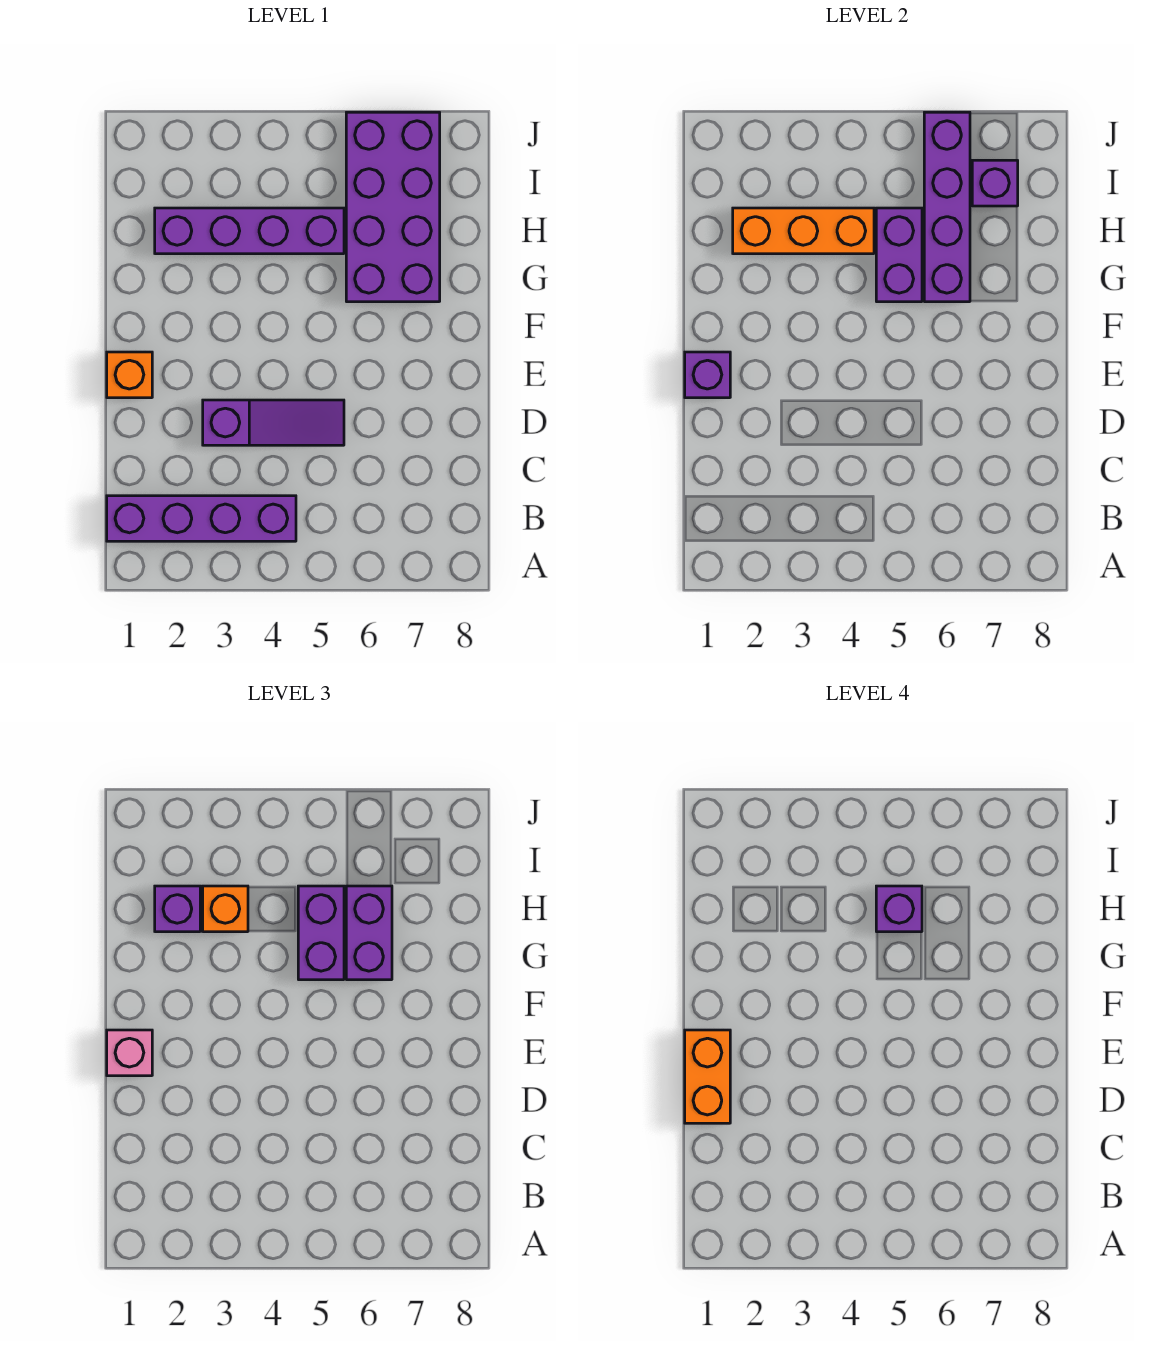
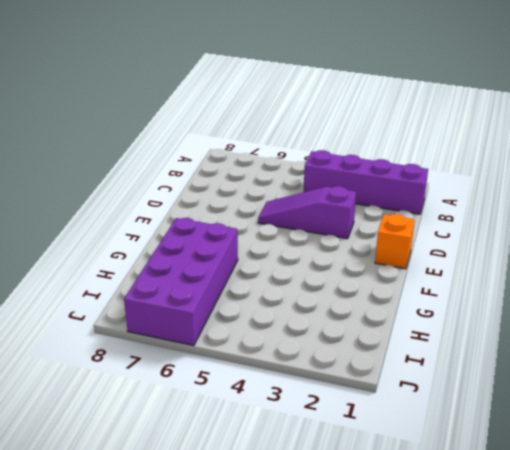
none -> purple 1x4 brick [155,208,344,254]
none -> purple 1x1 brick [685,352,730,398]
none -> purple 1x2 brick [876,208,922,302]

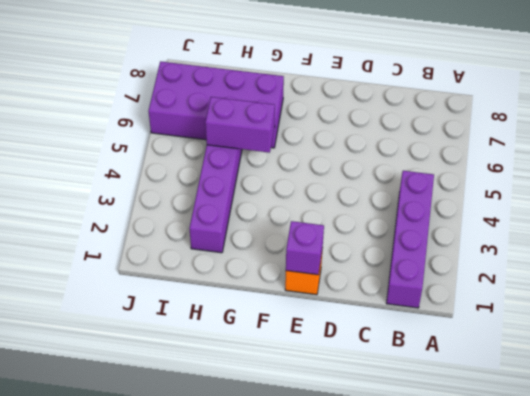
none -> purple 1x3 slope [203,400,344,445]
none -> purple 1x4 brick [924,112,970,302]
none -> orange 1x3 brick [733,208,874,254]

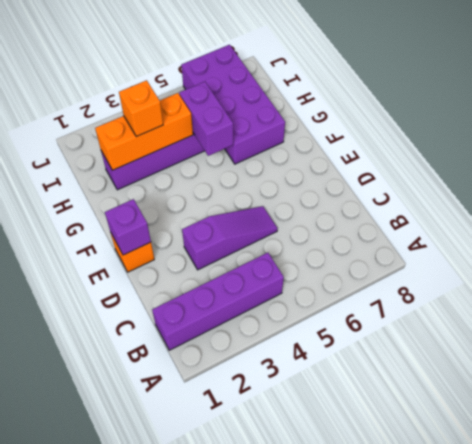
none -> purple 1x4 brick [924,112,970,302]
none -> purple 1x1 brick [972,160,1018,206]
none -> pink 1x1 brick [107,1030,152,1076]

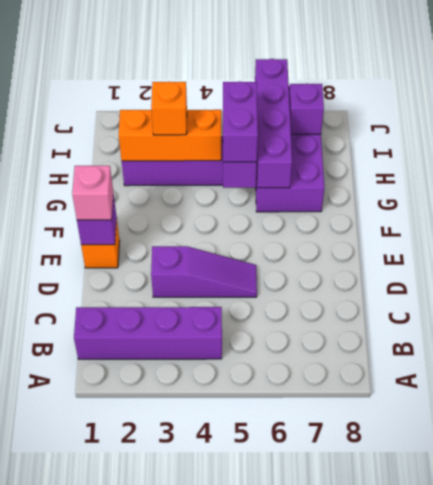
none -> purple 1x2 brick [346,886,392,980]
none -> purple 1x1 brick [155,886,200,932]
none -> orange 1x2 brick [685,1030,730,1123]

